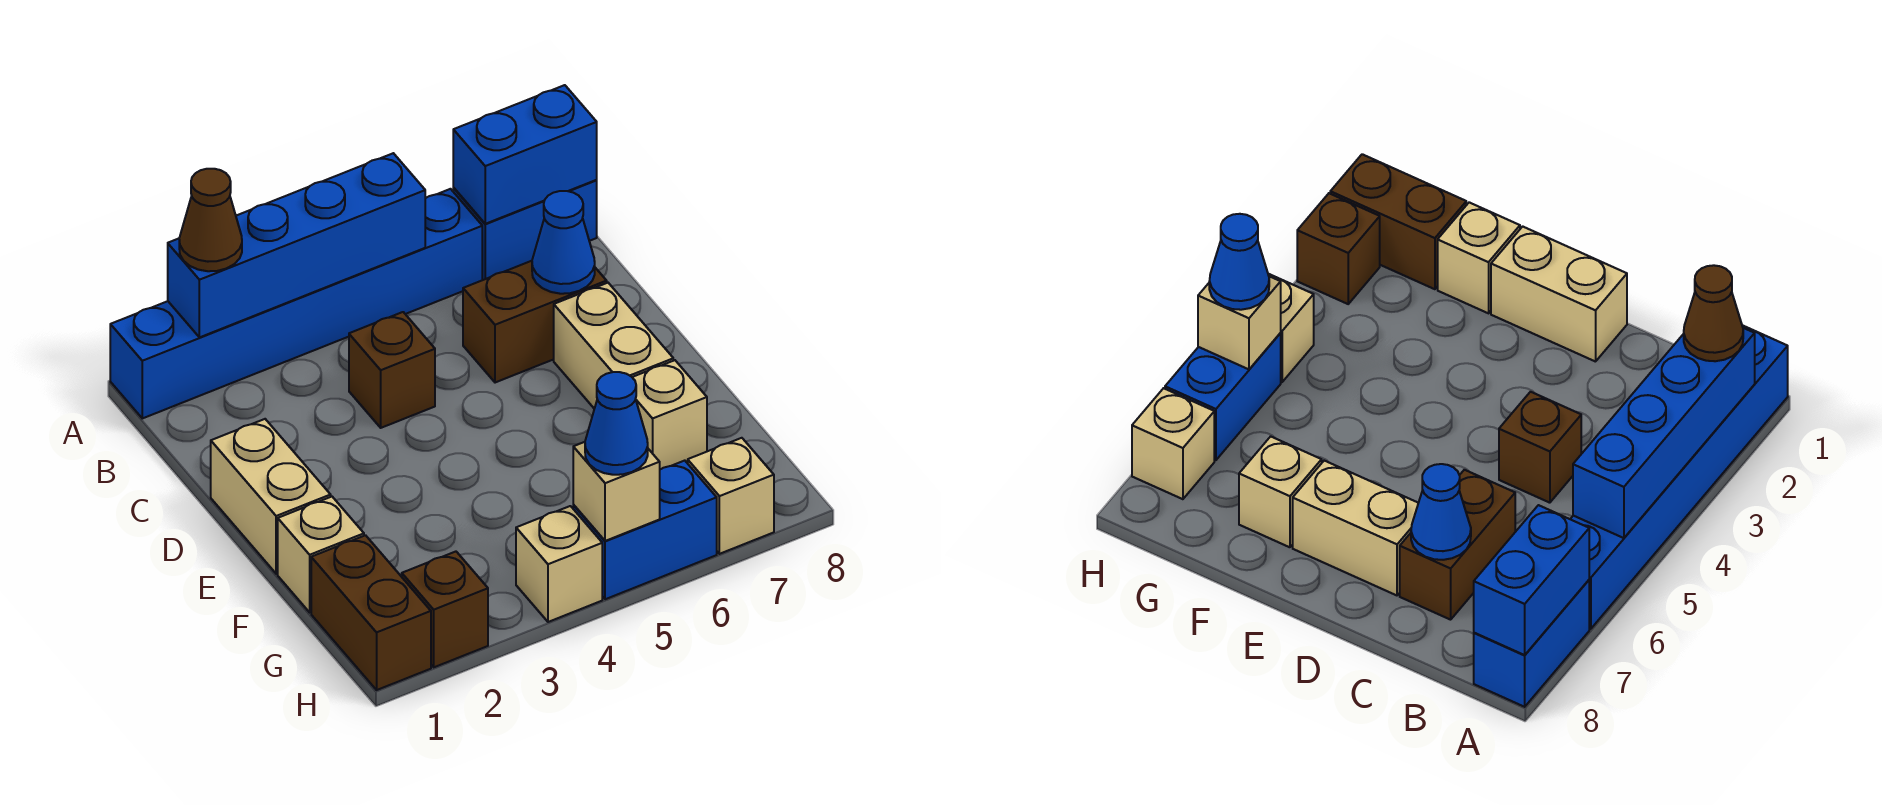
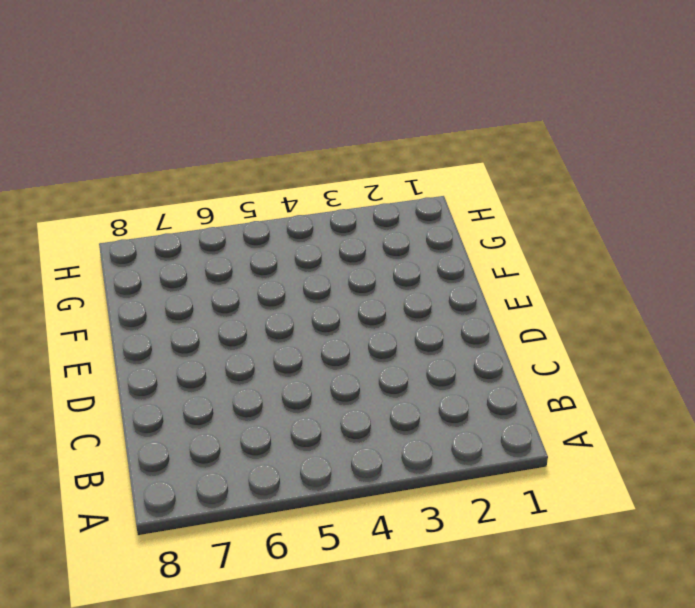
none -> blue 1x6 brick [110,189,482,418]
none -> blue 1x2 brick [453,180,597,280]
none -> brown 1x1 brick [349,312,435,428]

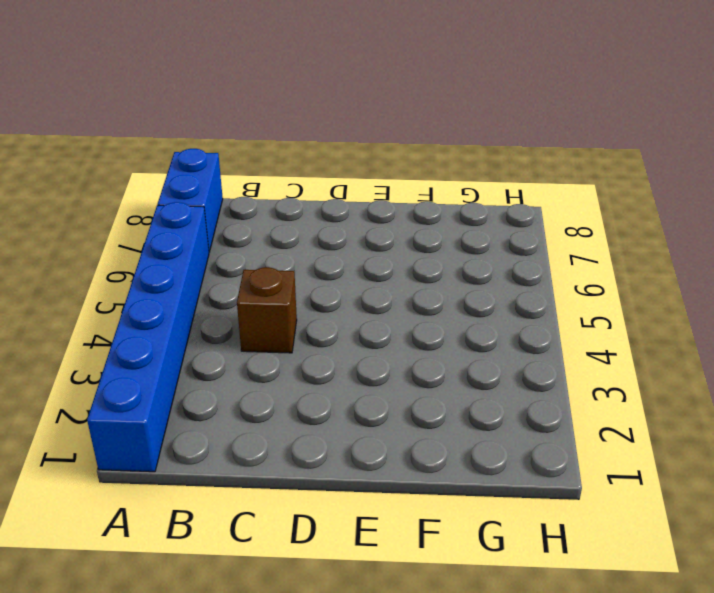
none -> brown 1x2 brick [463,261,607,383]
none -> tan 1x2 brick [211,419,331,574]
none -> tan 1x2 brick [554,283,673,409]

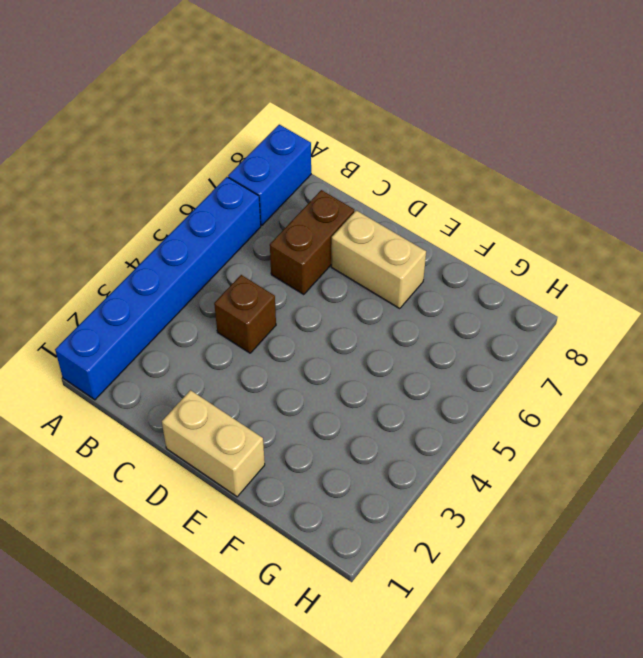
none -> tan 1x1 brick [278,497,364,612]
none -> tan 1x1 brick [632,360,707,469]
none -> brown 1x2 brick [311,535,431,690]

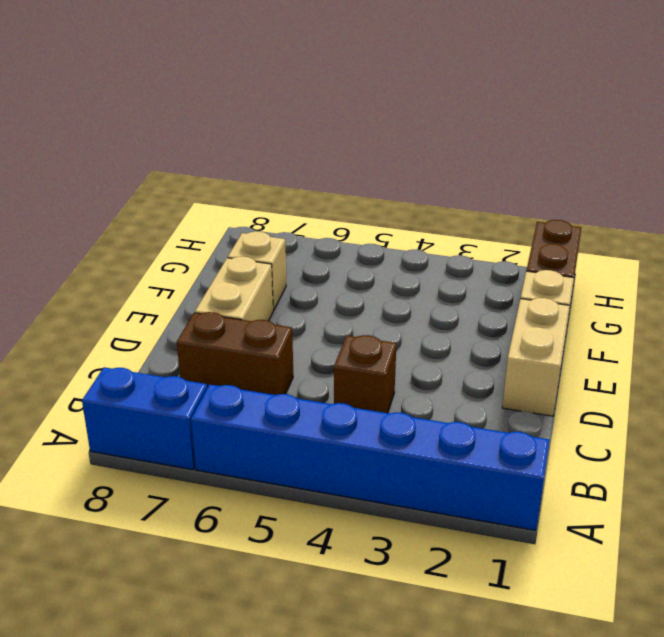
none -> brown 1x1 brick [402,552,488,667]
none -> tan 1x1 brick [516,506,602,622]
none -> blue 1x2 brick [573,461,717,599]

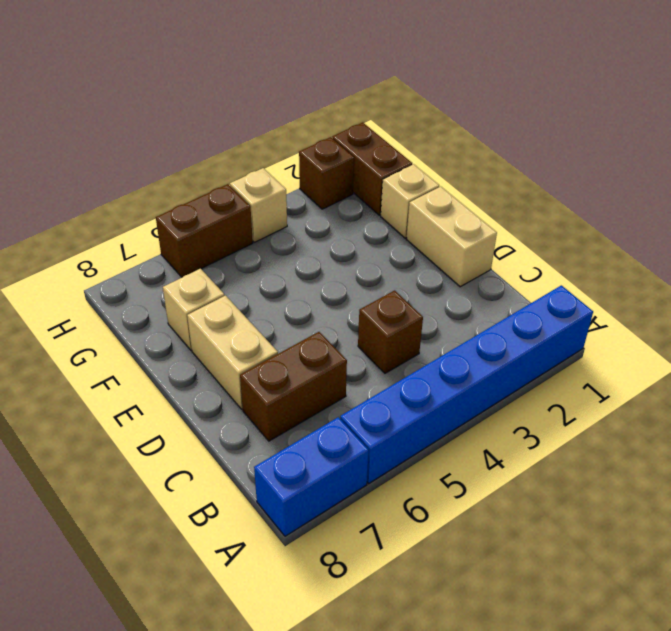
brown 1x2 brick [156,184,253,277] -> blue 1x2 brick [573,461,717,599]
none -> tan 1x1 brick [688,438,774,554]
none -> blue 1x4 brick [168,153,425,337]
none -> blue 1x2 brick [453,85,597,224]

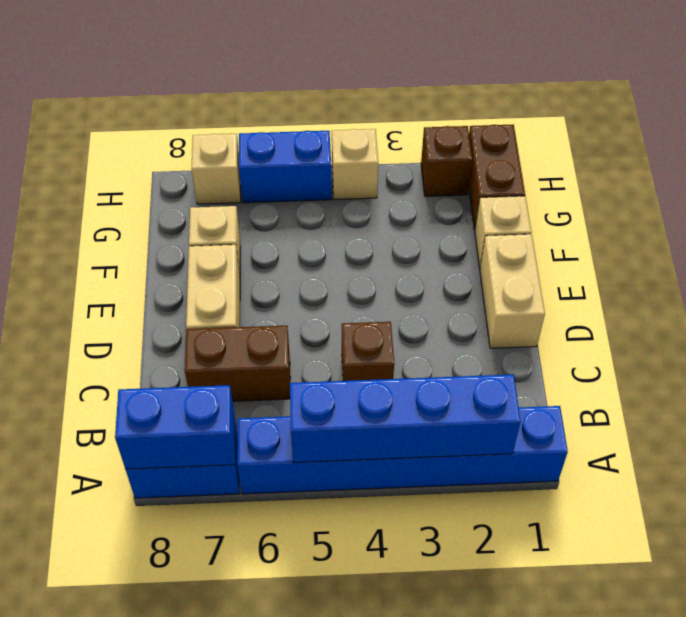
none -> blue 1x1 cone [532,191,595,294]
none -> tan 1x1 brick [573,442,660,541]
none -> brown 1x1 cone [179,169,242,271]

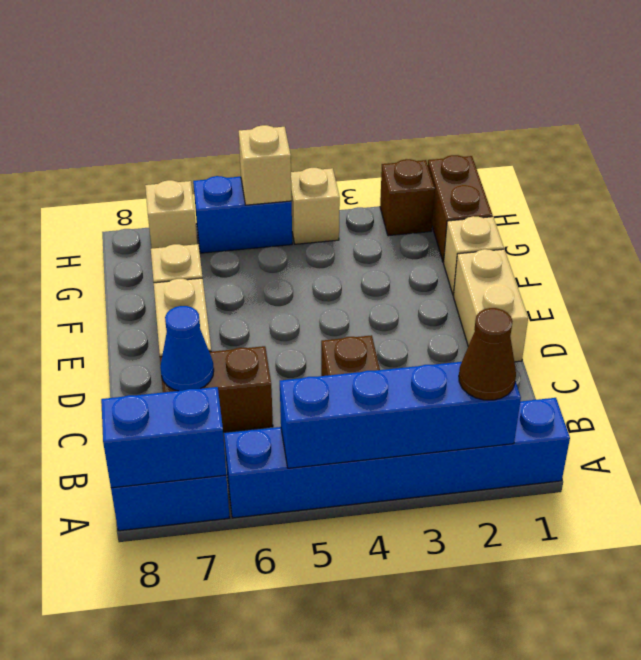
none -> blue 1x1 cone [585,372,648,475]

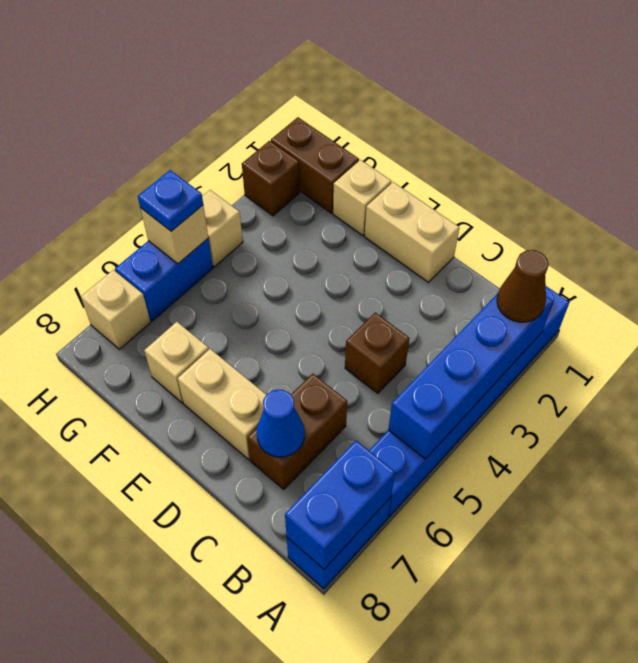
blue 1x1 plate [138,170,203,231] -> blue 1x1 cone [585,372,648,475]

